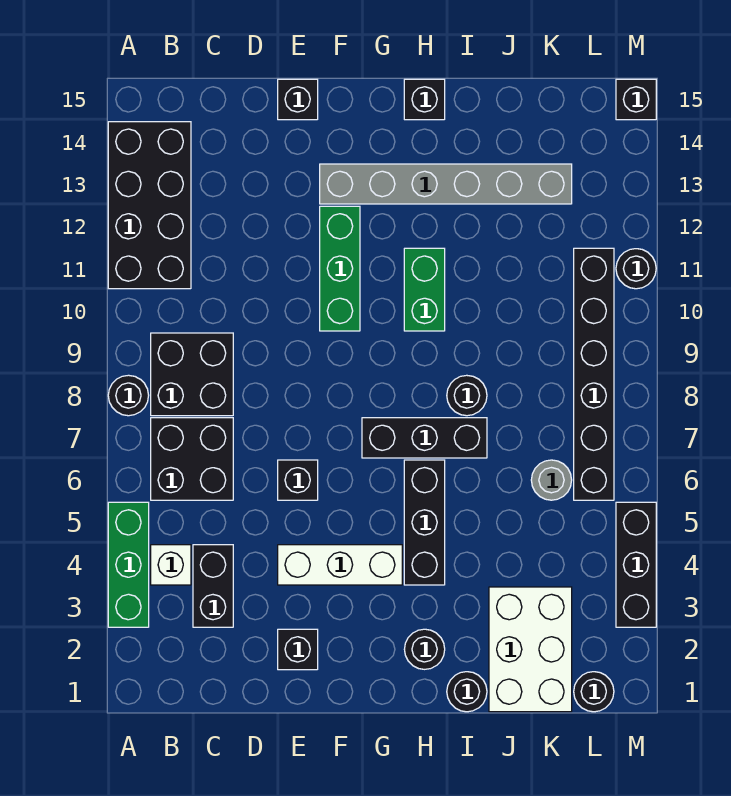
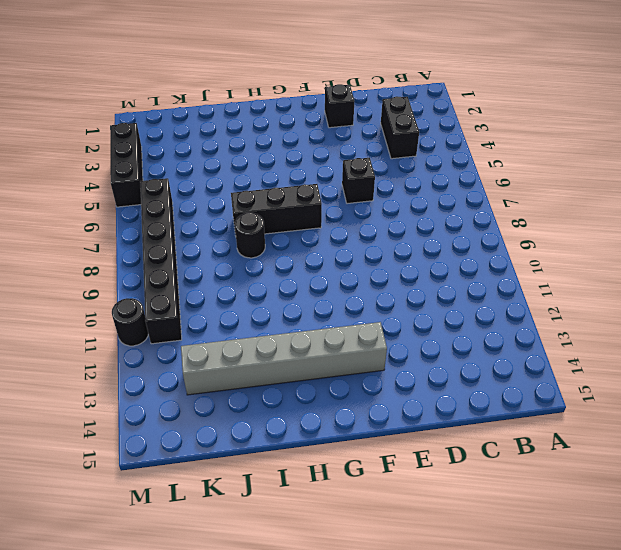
none -> green 1x3 brick [108,502,149,627]
none -> black 1x1 round brick [108,375,149,416]
none -> black 2x4 brick [108,122,191,289]

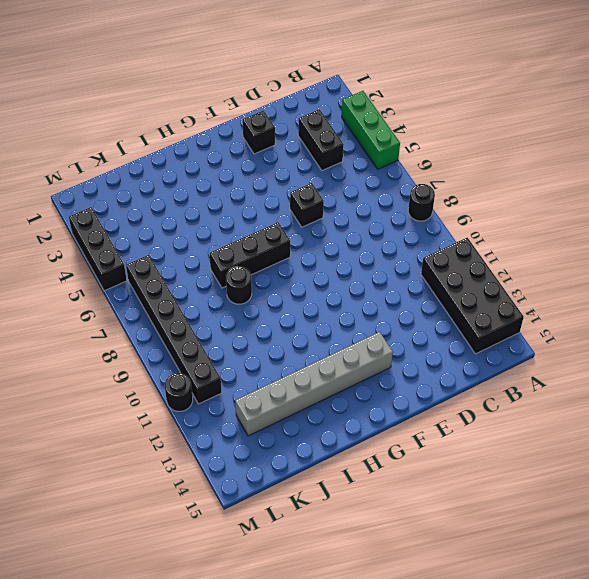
none -> white 1x1 brick [151,545,191,585]
none -> black 2x2 brick [151,418,233,500]
none -> black 2x2 brick [151,333,233,416]

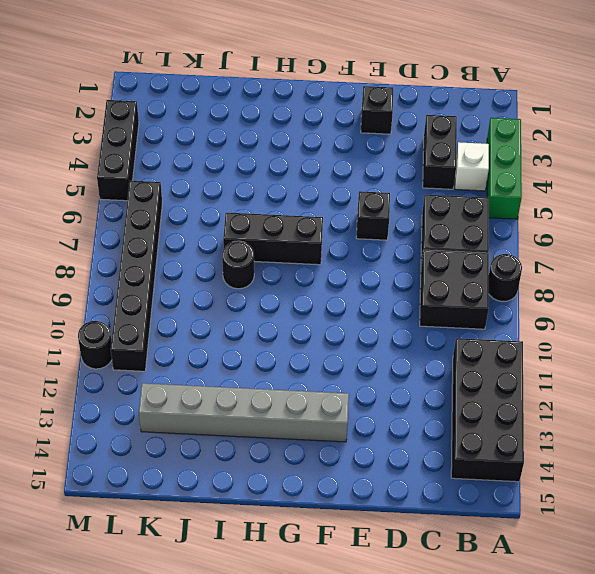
none -> white 1x3 brick [278,545,402,585]
none -> black 1x1 brick [278,79,318,120]
none -> green 1x3 brick [320,206,360,331]

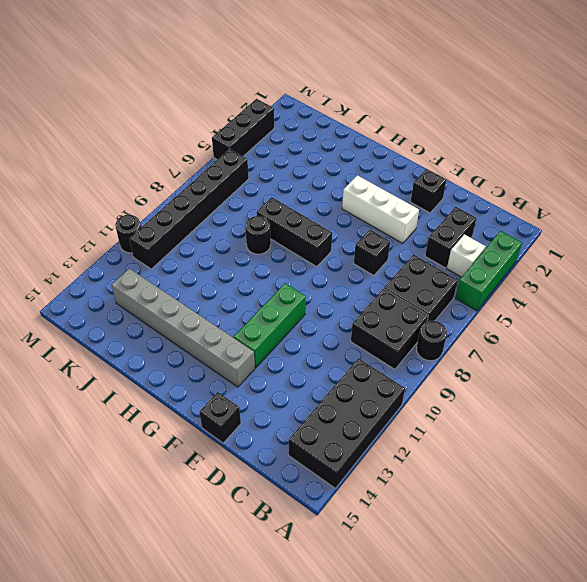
none -> black 1x1 round brick [404,629,445,669]
none -> black 1x3 brick [404,460,445,585]
none -> green 1x2 brick [404,248,445,331]

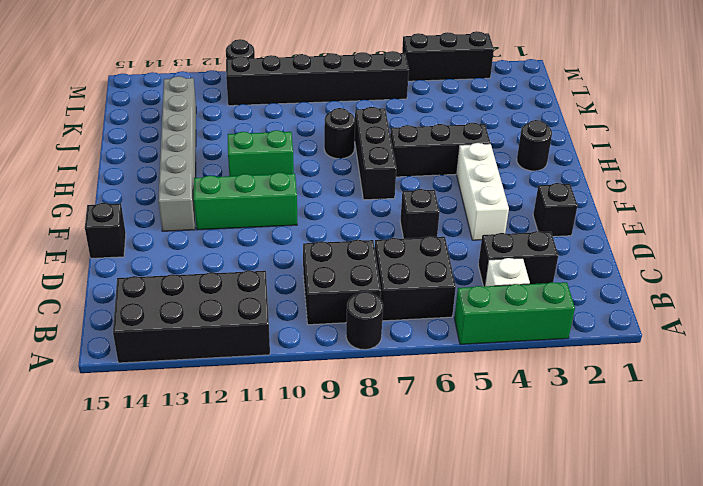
none -> black 1x1 brick [404,79,445,120]
none -> black 1x1 round brick [447,672,487,712]
none -> white 2x3 brick [489,587,572,712]

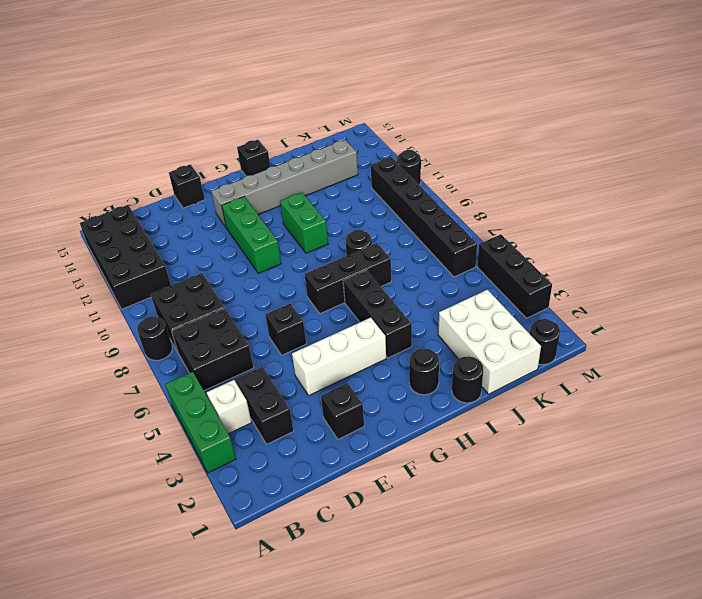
none -> grey 1x1 round brick [531,460,572,500]
none -> black 1x1 brick [616,79,656,120]

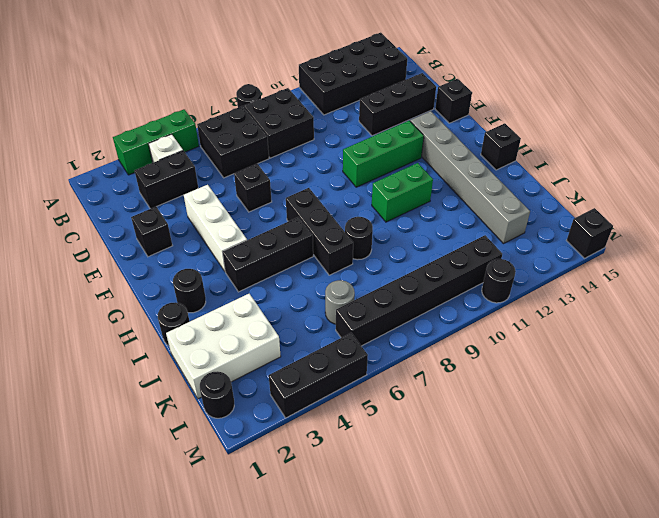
black 1x3 brick [359,73,436,136] -> none

